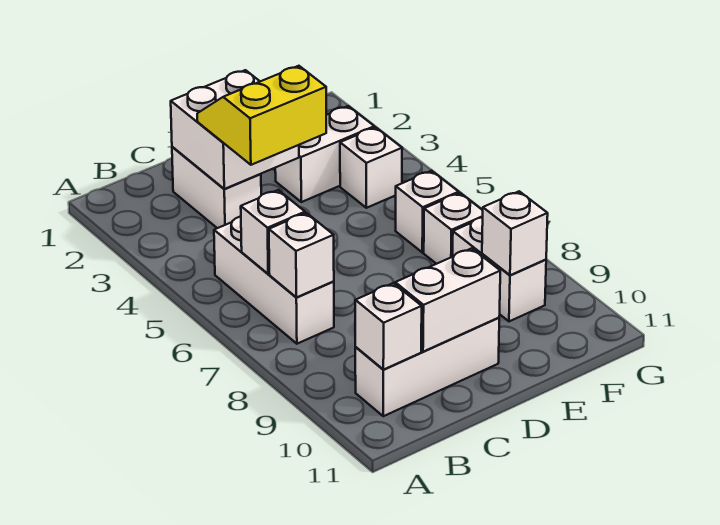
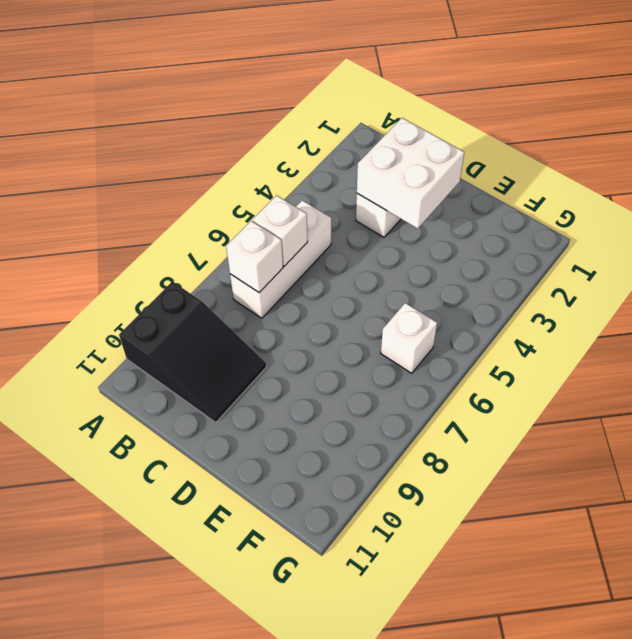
black 2x3 slope [119,282,266,422] -> white 1x3 brick [355,318,499,416]
none -> white 1x2 brick [275,106,374,202]
none -> white 1x1 brick [340,127,402,208]
none -> white 1x1 brick [424,193,483,264]

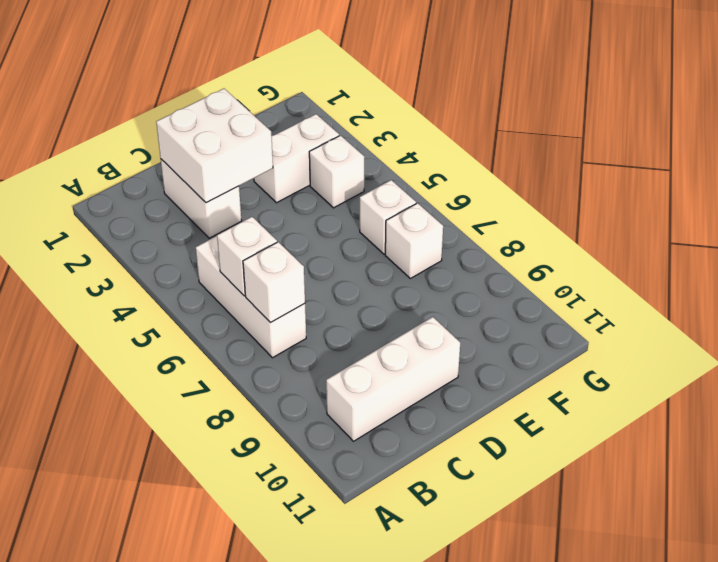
none -> white 1x2 brick [453,217,546,321]
none -> white 1x1 brick [355,283,422,370]
none -> white 1x2 brick [395,248,500,352]

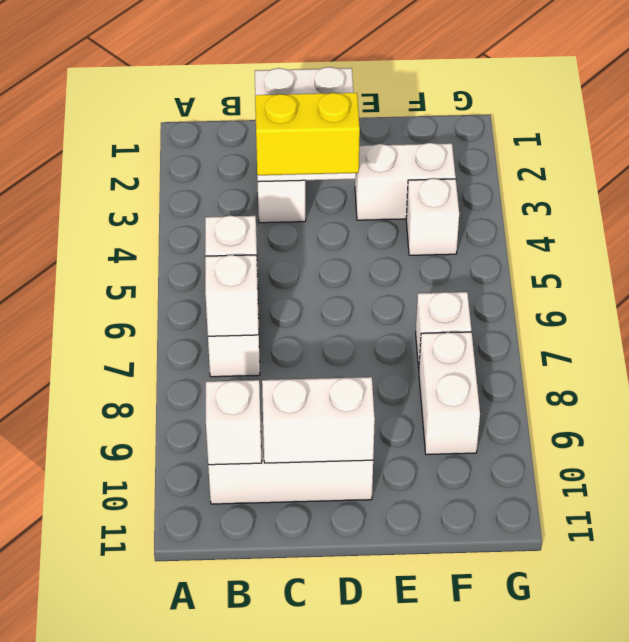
none -> white 1x1 brick [396,171,459,252]
none -> white 1x1 brick [482,191,548,275]

